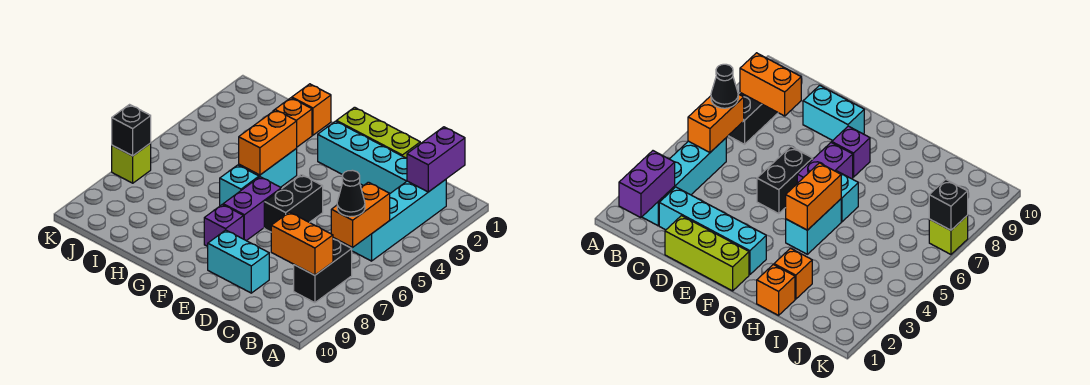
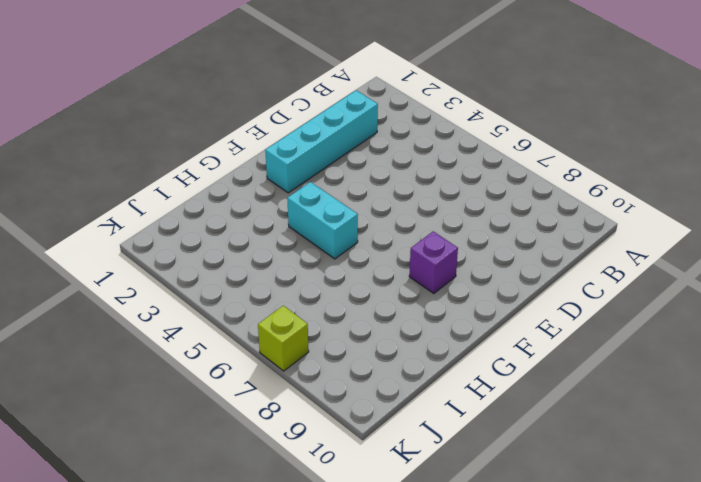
none -> cyan 1x4 brick [350,180,446,261]
none -> black 1x2 brick [294,239,352,303]
none -> lime 1x3 brick [336,107,420,158]

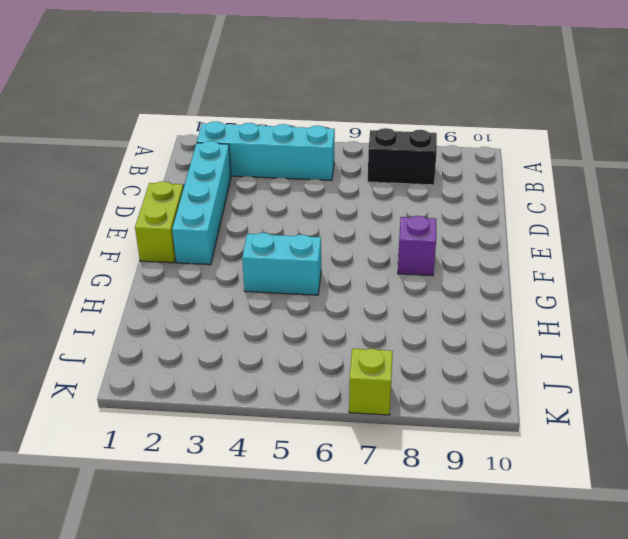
lime 1x2 brick [135,181,183,263] -> lime 1x3 brick [336,107,420,158]
none -> cyan 1x2 brick [208,230,269,293]
none -> black 1x2 brick [264,175,323,232]
none -> purple 1x2 brick [223,177,281,241]

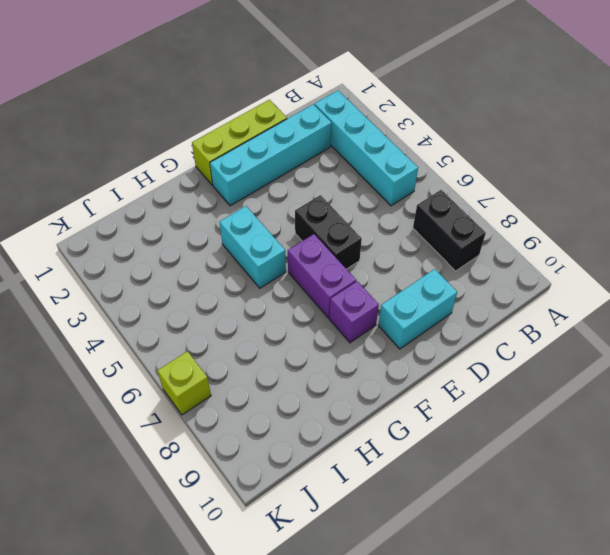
none -> cyan 1x1 brick [220,165,259,206]
none -> orange 1x1 brick [292,84,331,135]
none -> orange 1x1 brick [273,98,312,147]

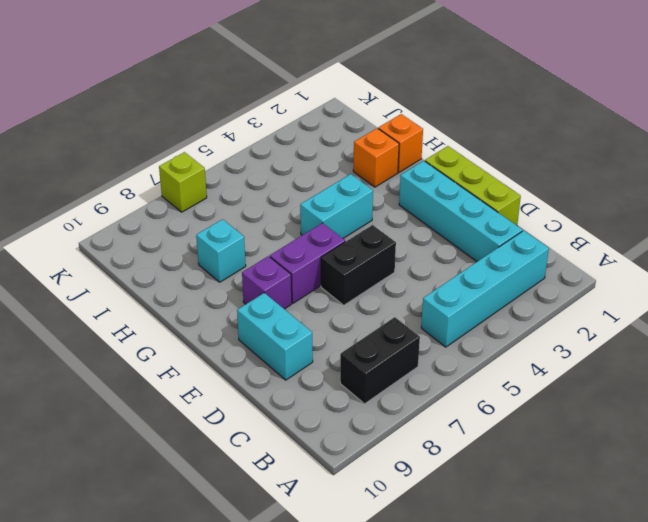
cyan 1x1 brick [196,219,246,282] -> cyan 1x1 brick moved to [220,165,259,206]
none -> purple 1x2 brick [407,127,465,192]
none -> orange 1x2 brick [331,182,390,247]
none -> orange 1x2 brick [271,212,333,275]

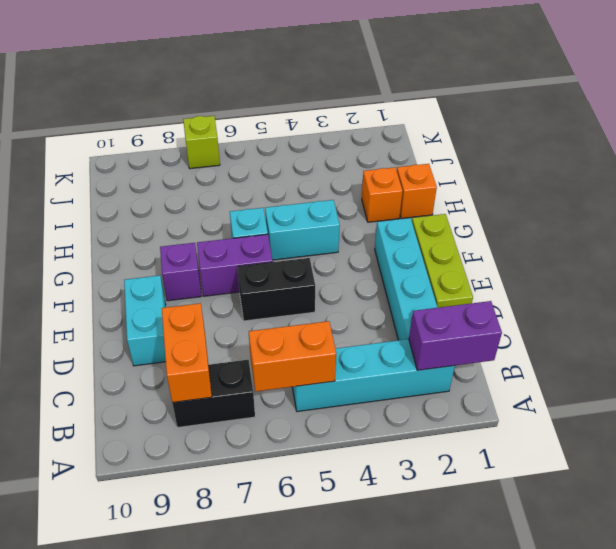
none -> orange 1x2 brick [239,110,297,175]
none -> black 1x1 brick [112,105,151,156]
none -> black 1x1 cone [337,170,365,217]

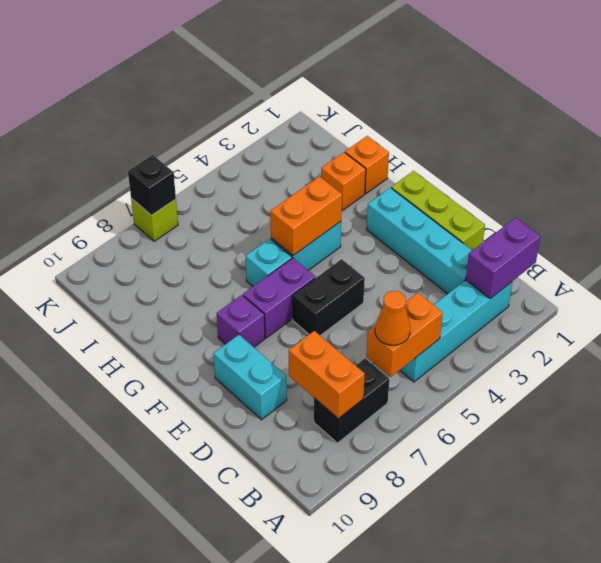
orange 1x1 cone [375,291,410,345] -> black 1x1 cone [337,170,365,217]

